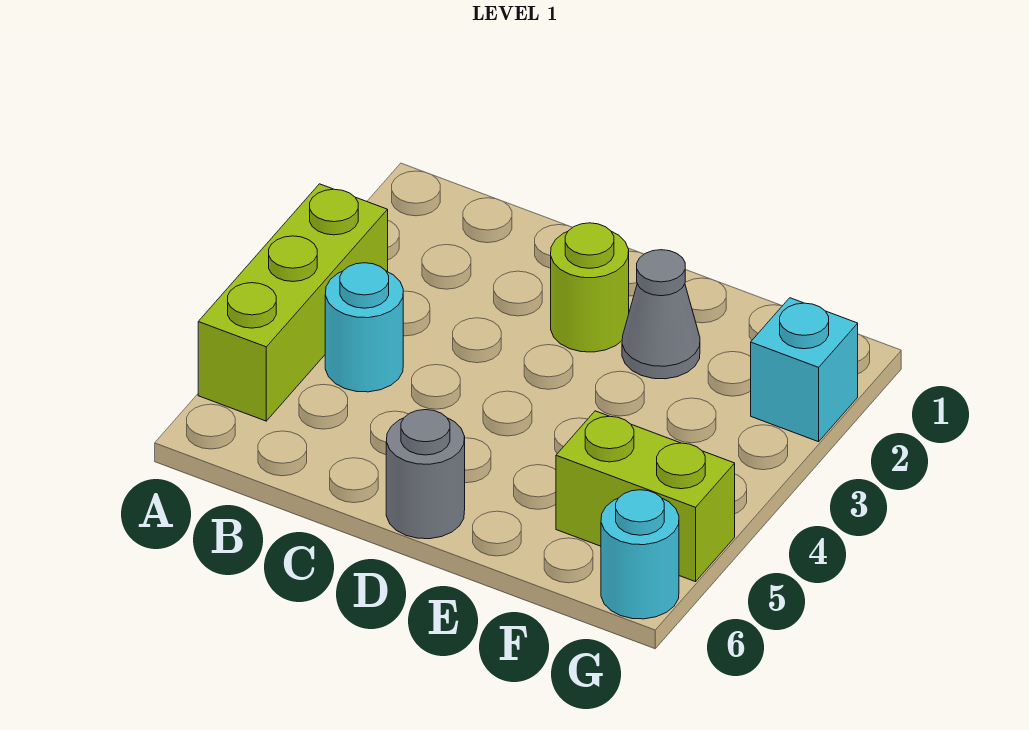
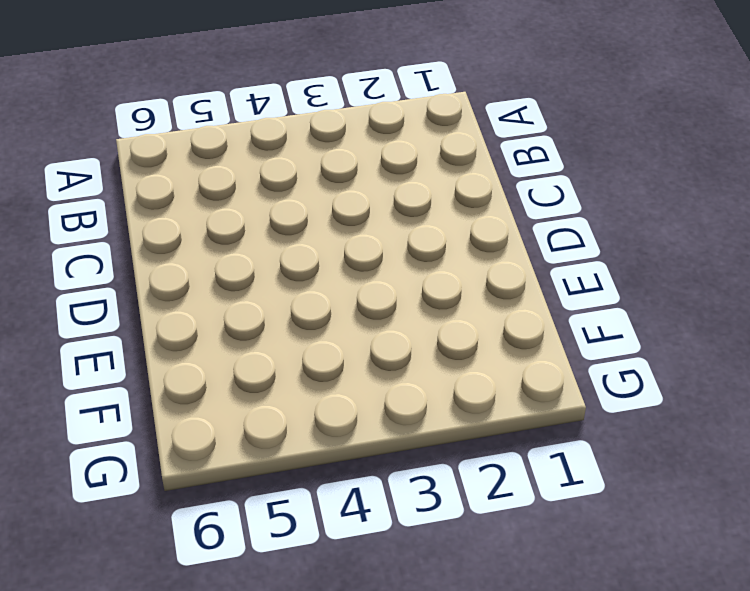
none -> lime 1x3 brick [198,184,388,421]
none -> cyan 1x1 round brick [325,263,403,392]

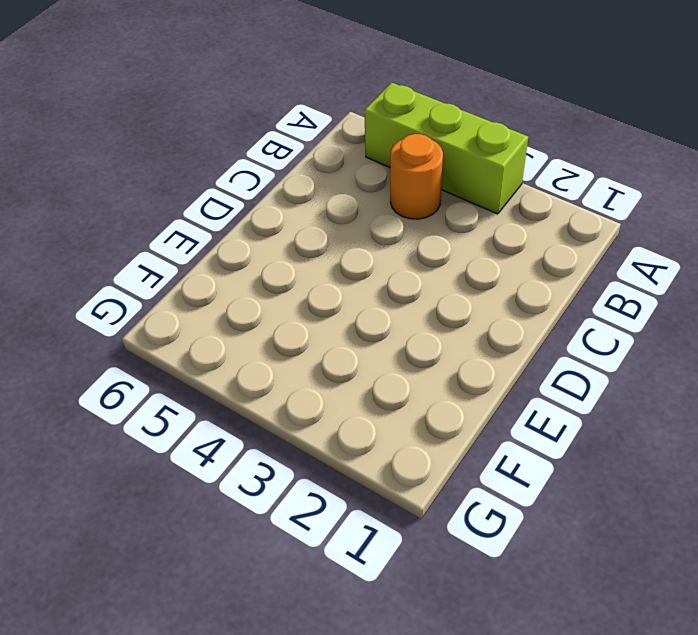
orange 1x1 round brick [390,134,443,219] -> cyan 1x1 round brick [325,263,403,392]
none -> lime 1x1 round brick [551,223,629,352]
none -> grey 1x1 round brick [386,410,465,539]

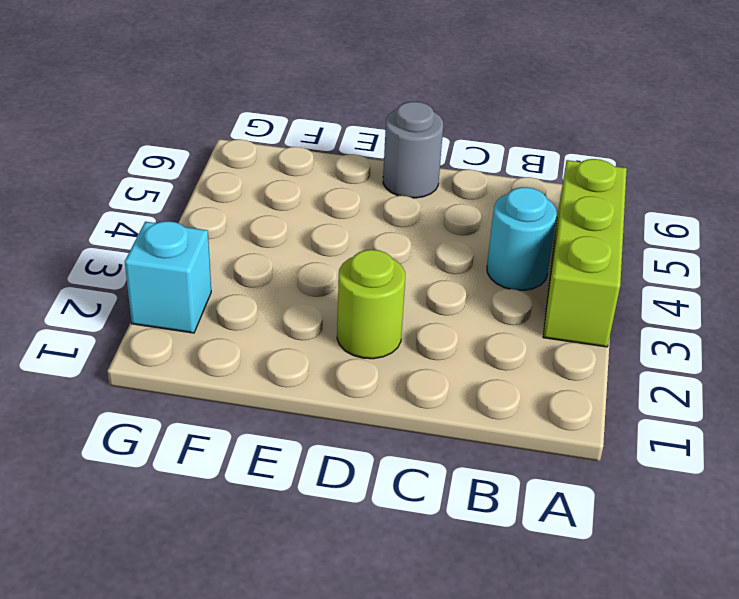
none -> grey 1x1 cone [622,250,700,379]
none -> lime 1x2 brick [556,411,735,582]

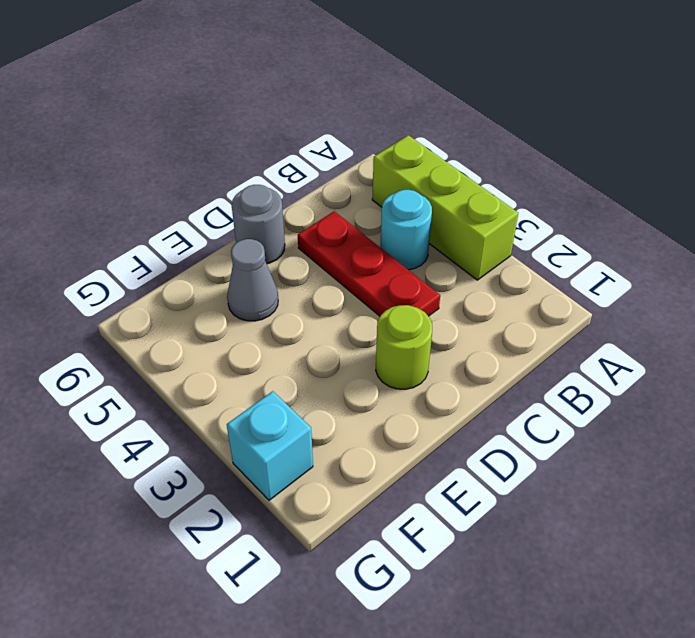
red 1x3 plate [298,211,440,316] -> none
grey 1x1 cone [227,239,278,321] -> grey 1x1 cone moved to [622,250,700,379]
none -> lime 1x2 brick [556,411,735,582]
none -> cyan 1x1 round brick [601,490,679,619]

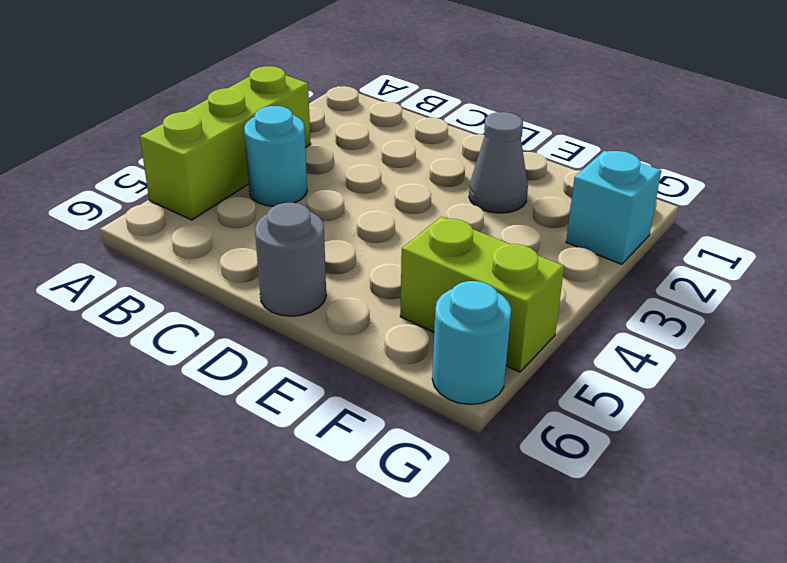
none -> lime 1x1 round brick [551,223,629,352]

